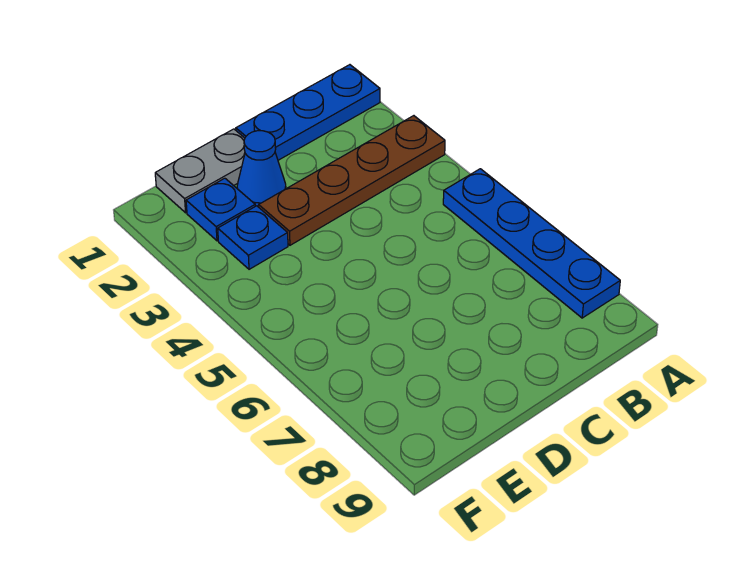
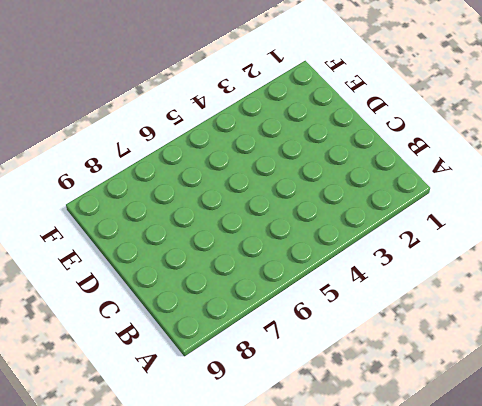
none -> blue 1x3 plate [236,65,380,160]
none -> brown 1x4 plate [259,116,445,245]

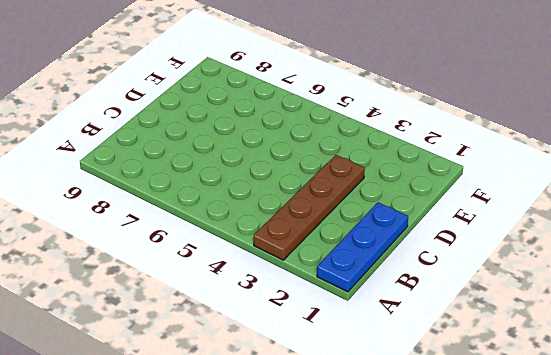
none -> blue 1x4 plate [443,169,620,318]
none -> grey 1x2 plate [155,129,245,213]

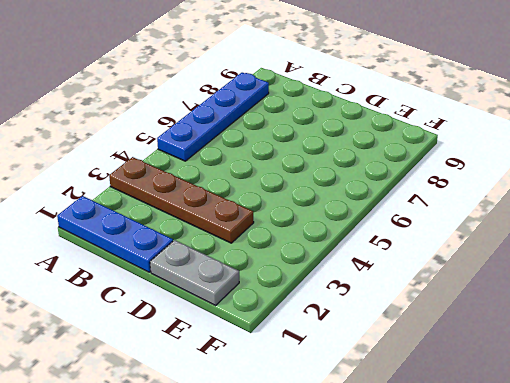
none -> blue 1x1 cone [237,131,286,207]
none -> blue 1x1 plate [186,178,255,241]

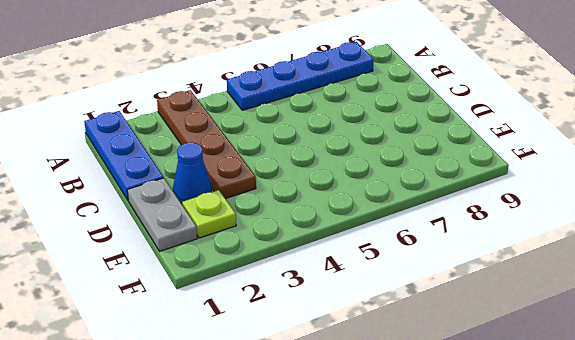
lime 1x1 plate [182,190,236,238] -> blue 1x1 plate [186,178,255,241]
none -> blue 1x1 plate [218,206,288,269]

